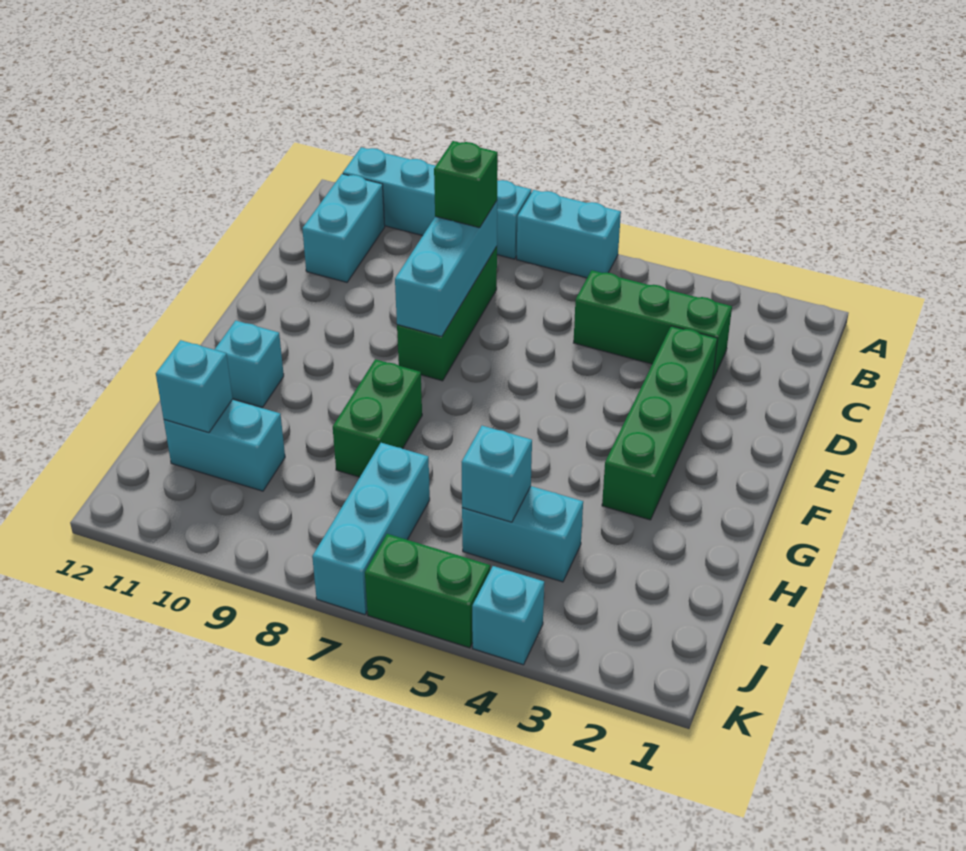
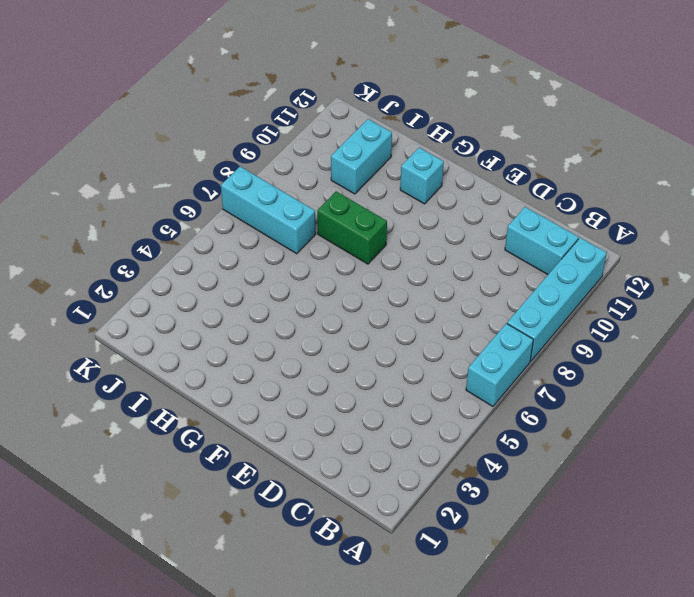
none -> green 1x3 brick [574,270,732,379]
none -> green 1x3 brick [397,247,497,381]
none -> green 1x4 brick [602,326,718,520]

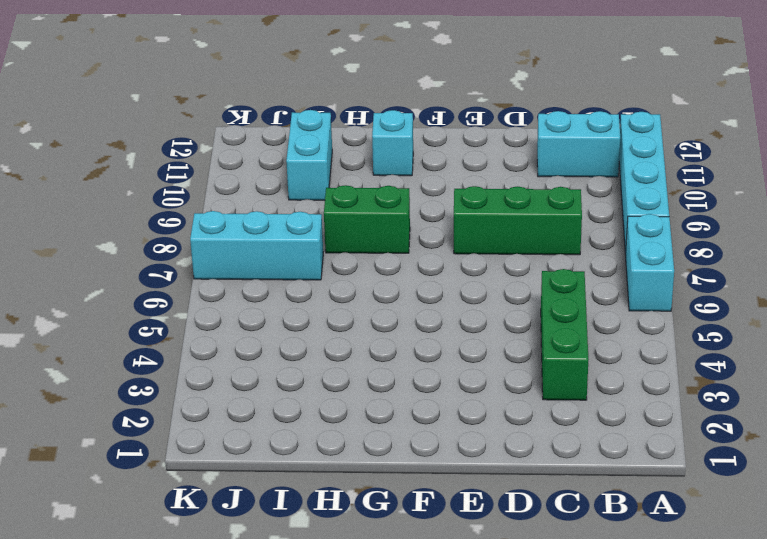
none -> green 1x4 brick [602,326,718,520]
none -> cyan 1x2 brick [462,486,583,582]
none -> cyan 1x1 brick [472,566,544,665]

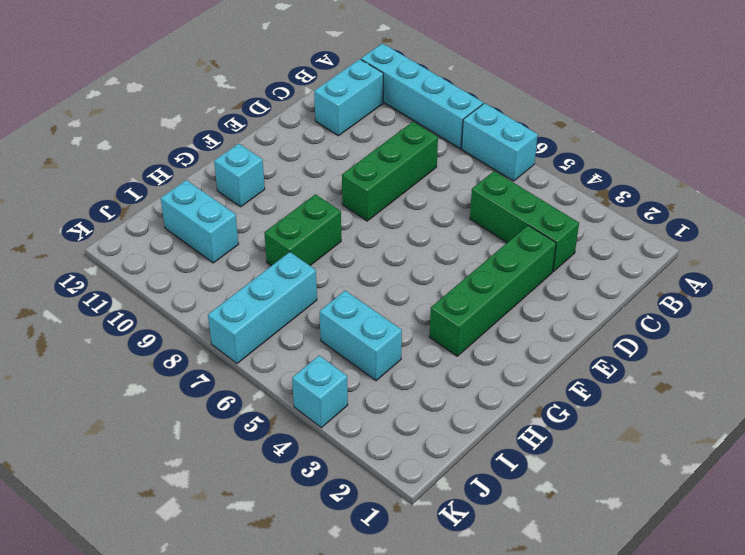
none -> green 1x2 brick [365,534,490,648]
none -> cyan 1x3 brick [395,201,497,337]
none -> cyan 1x1 brick [462,426,532,522]

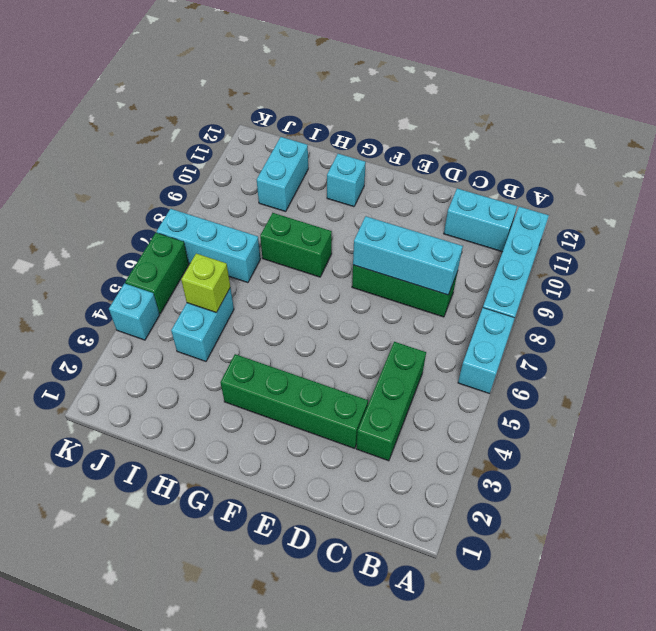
lime 1x1 brick [181,254,230,313] -> cyan 1x1 brick [462,426,532,522]
none -> cyan 1x1 brick [156,340,232,433]
none -> green 1x1 brick [434,141,498,228]

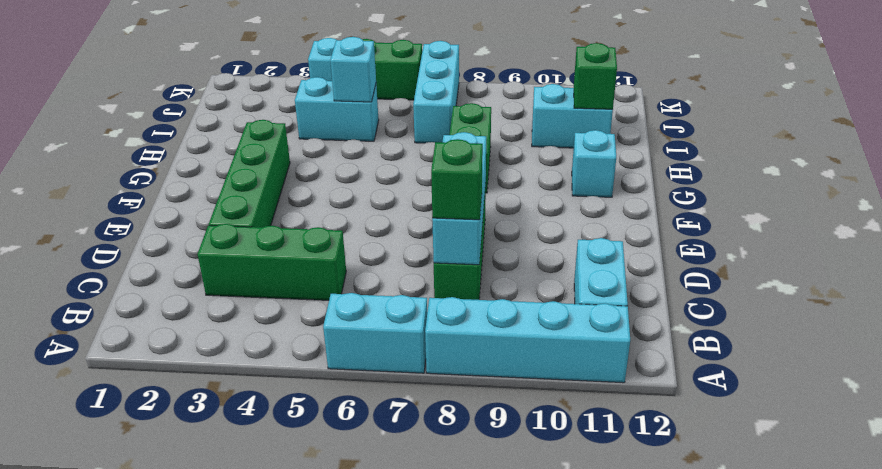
green 1x1 brick [574,43,617,109] -> cyan 1x1 brick [156,340,232,433]

